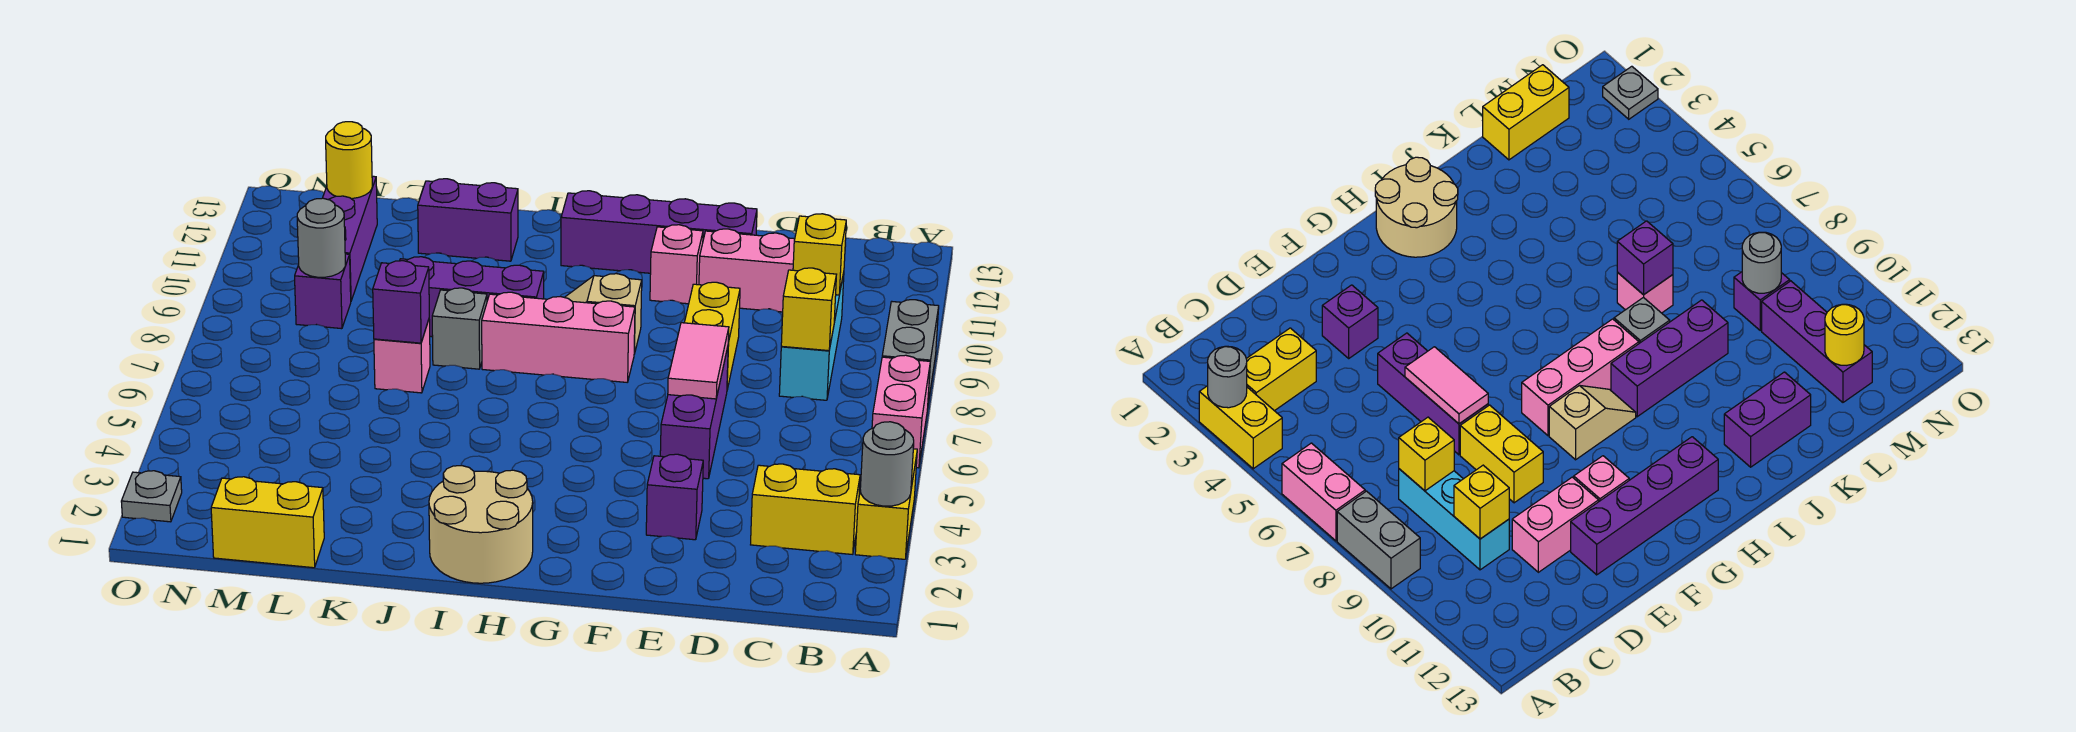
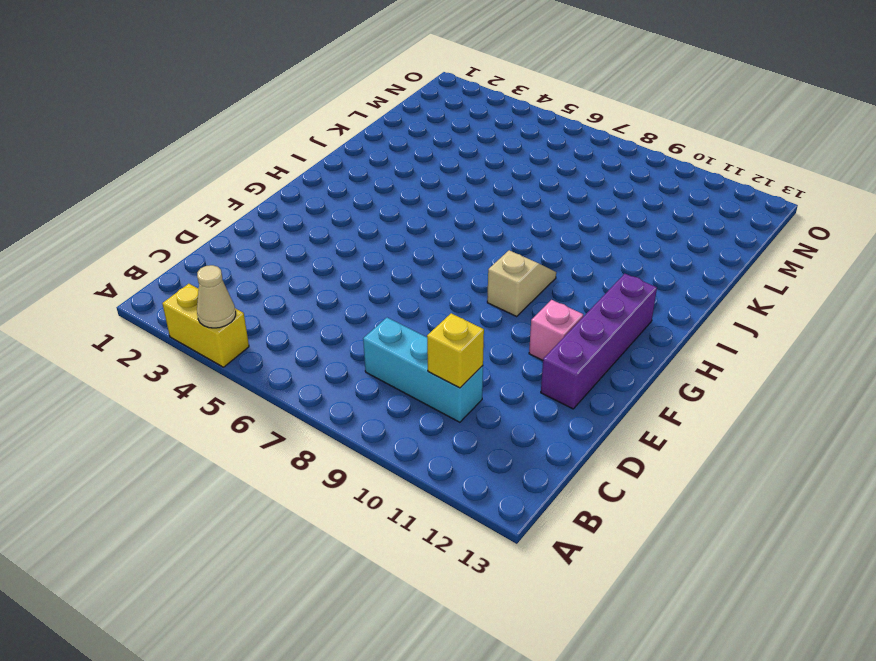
tan 1x1 cone [197,265,236,328] -> none
none -> pink 1x2 brick [872,355,930,468]
none -> grey 1x2 brick [882,300,939,403]
none -> yellow 1x2 brick [751,464,860,554]

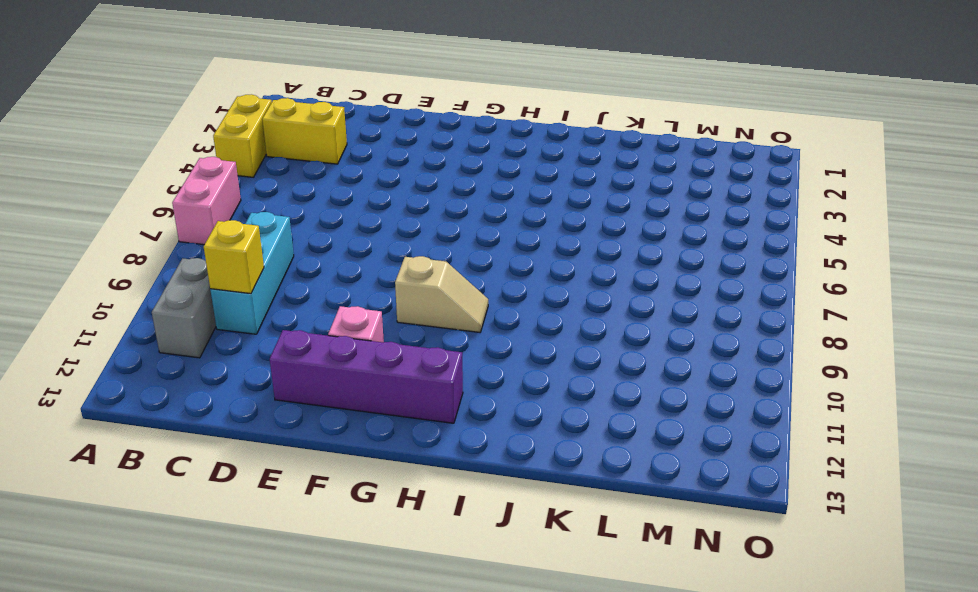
grey 1x2 brick [152,258,216,358] -> grey 1x2 brick moved to [882,300,939,403]
none -> pink 1x2 brick [699,229,795,312]
none -> purple 1x1 brick [646,454,703,540]
none -> purple 1x3 brick [660,347,728,479]

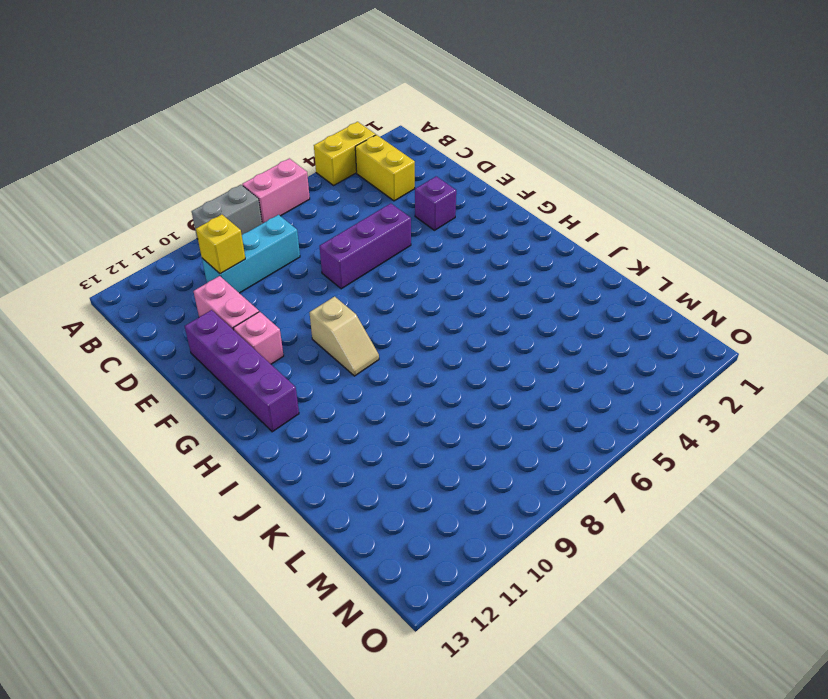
none -> yellow 1x2 brick [684,282,740,390]
none -> pink 1x3 brick [482,292,635,382]
none -> tan 2x2 round brick [429,465,533,583]

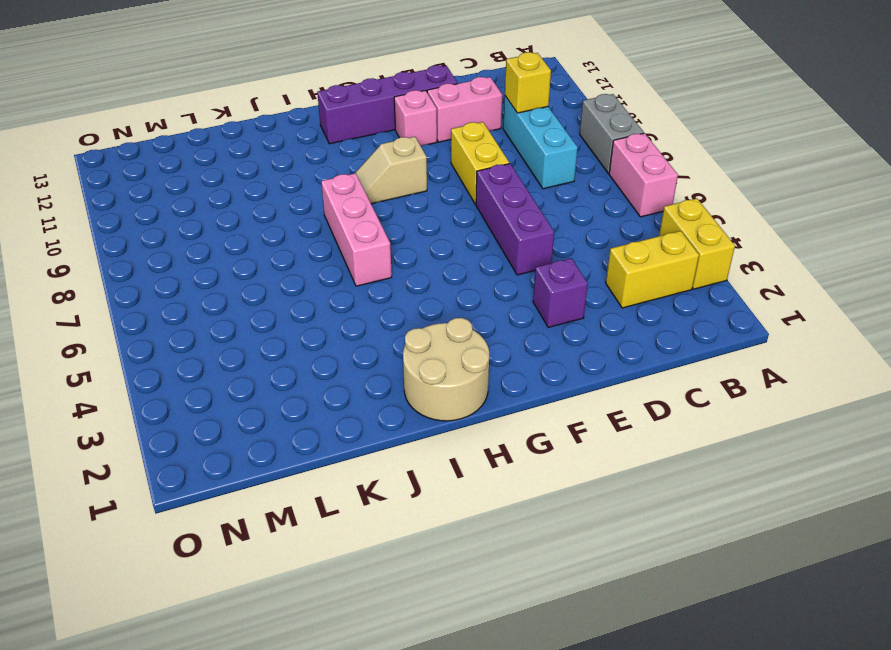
pink 1x3 brick [321,173,392,286] -> pink 1x3 brick turned to [482,292,635,382]
none -> purple 1x3 brick [400,257,544,337]
none -> grey 1x1 brick [432,288,487,369]
none -> purple 1x2 brick [418,179,518,261]

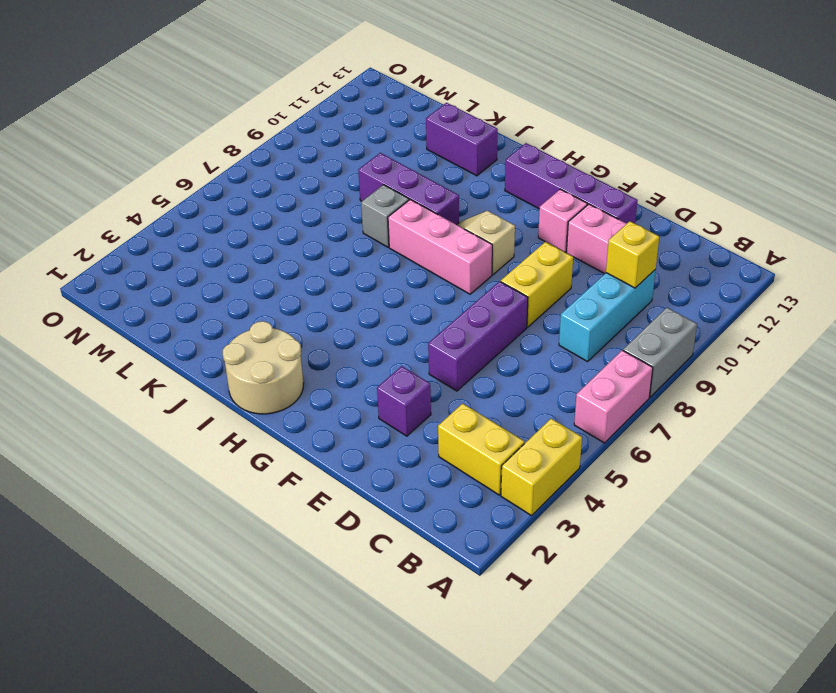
none -> pink 1x1 brick [374,320,430,393]
none -> yellow 1x2 brick [211,477,324,568]
none -> purple 1x1 brick [295,254,351,329]

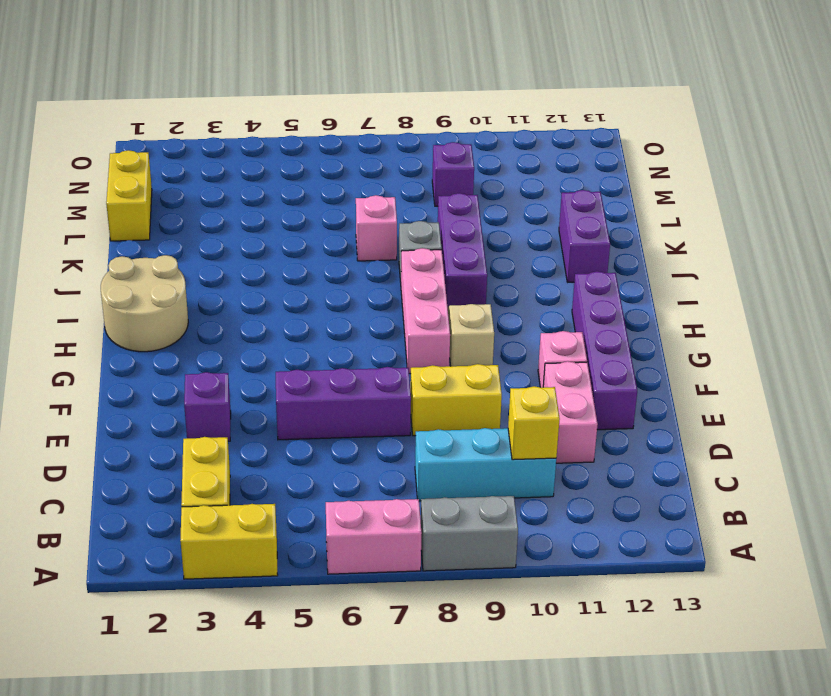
none -> purple 1x3 brick [323,176,377,300]
none -> grey 1x1 plate [121,471,182,522]
none -> grey 1x1 round brick [860,422,914,506]

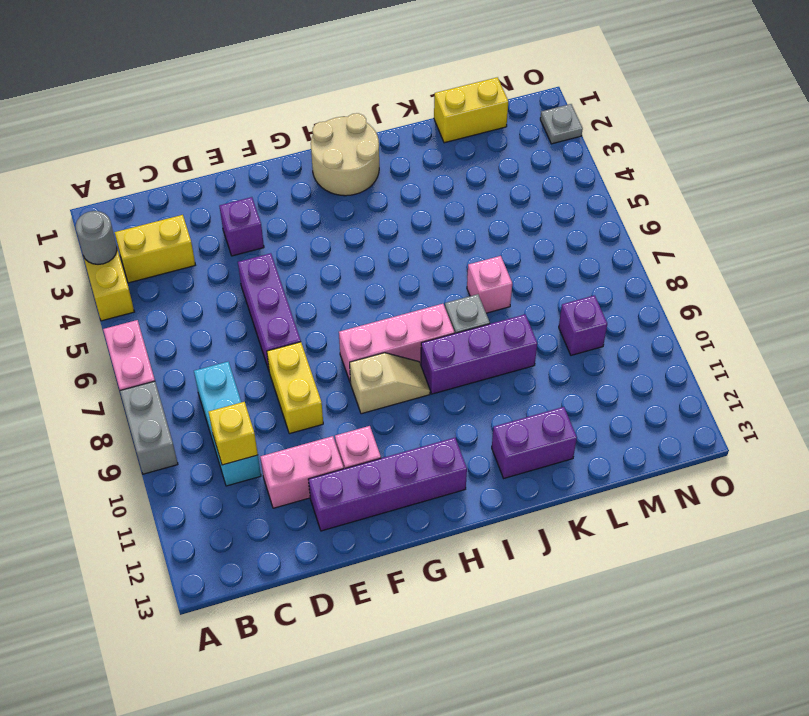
none -> purple 1x3 brick [323,176,377,300]
none -> yellow 1x1 brick [781,268,837,351]
none -> pink 1x2 tile [668,323,729,399]

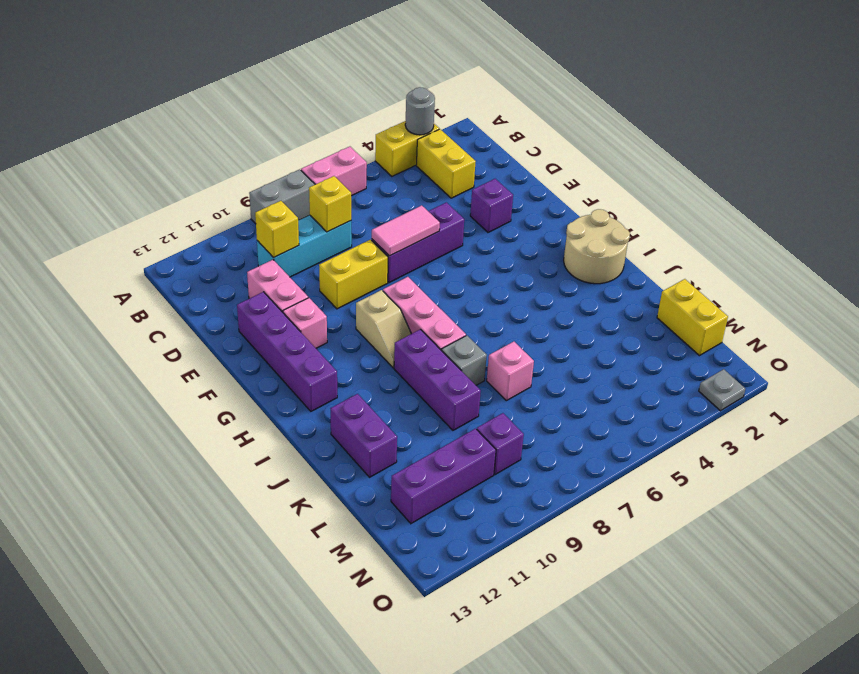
none -> purple 1x1 brick [373,261,429,343]
none -> grey 1x1 round brick [297,198,345,277]
none -> yellow 1x1 round brick [326,122,372,199]

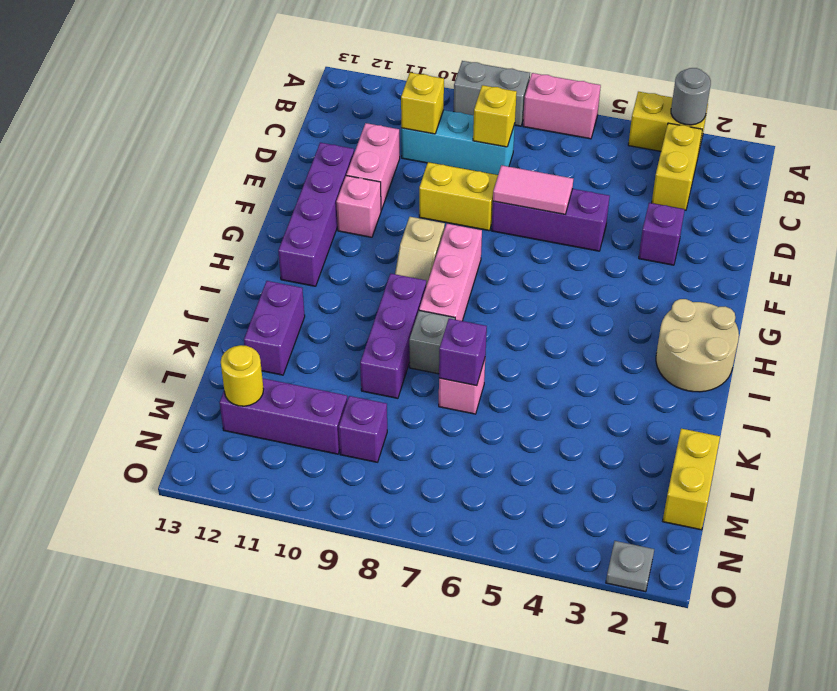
none -> grey 1x1 round brick [297,198,345,277]

